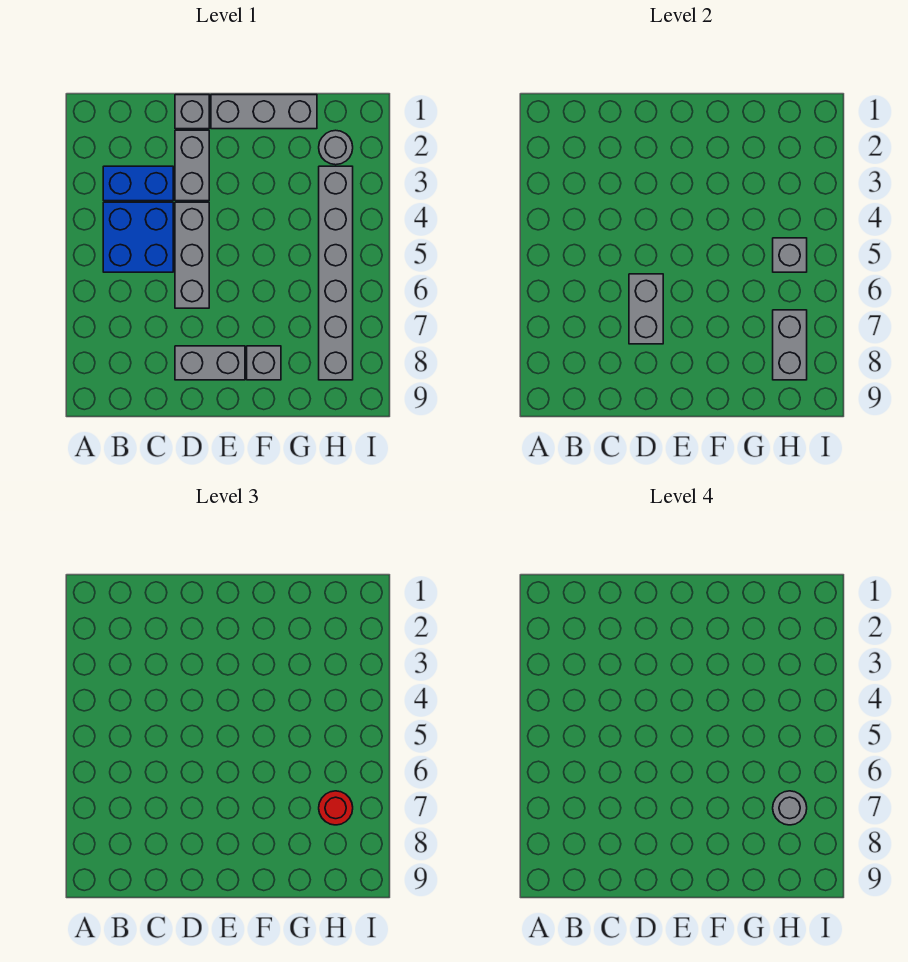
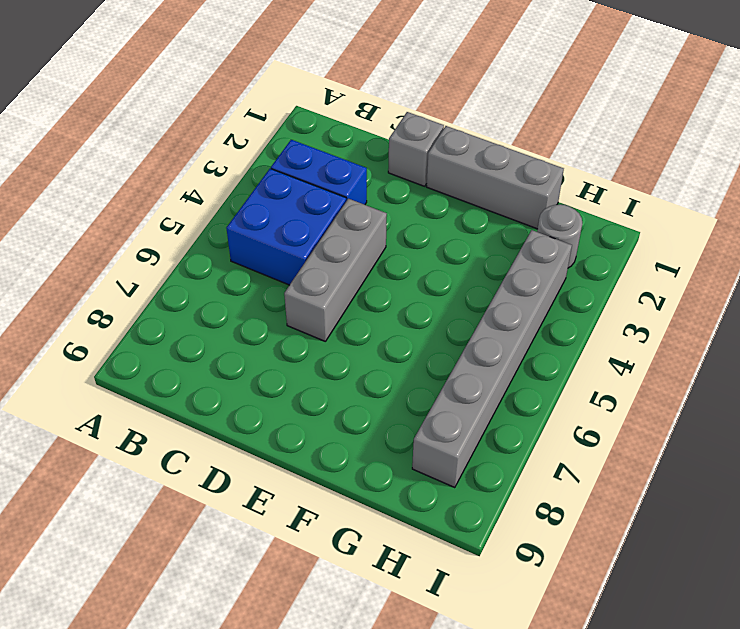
none -> grey 1x2 brick [175,130,209,201]
none -> grey 1x2 brick [175,346,245,380]
none -> grey 1x1 brick [247,346,281,380]

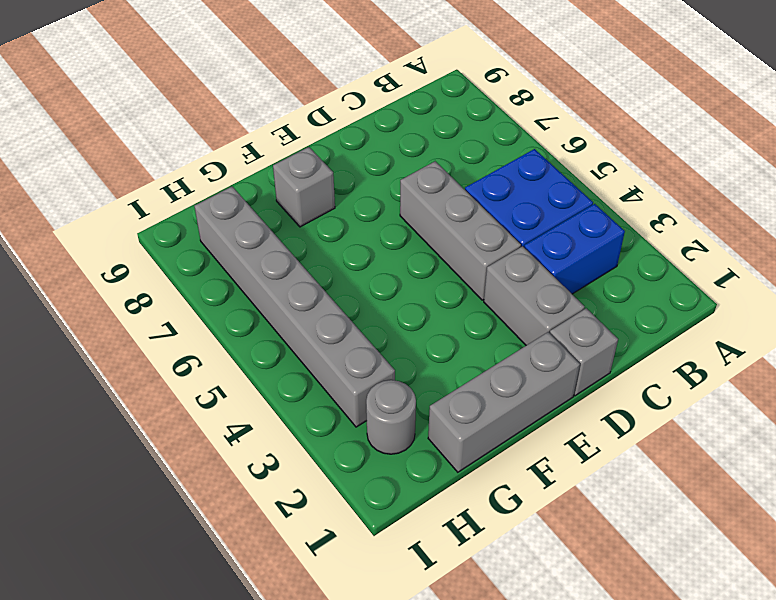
none -> grey 1x2 brick [175,346,245,380]
none -> grey 1x2 brick [629,274,663,344]
none -> grey 1x1 brick [773,238,807,272]

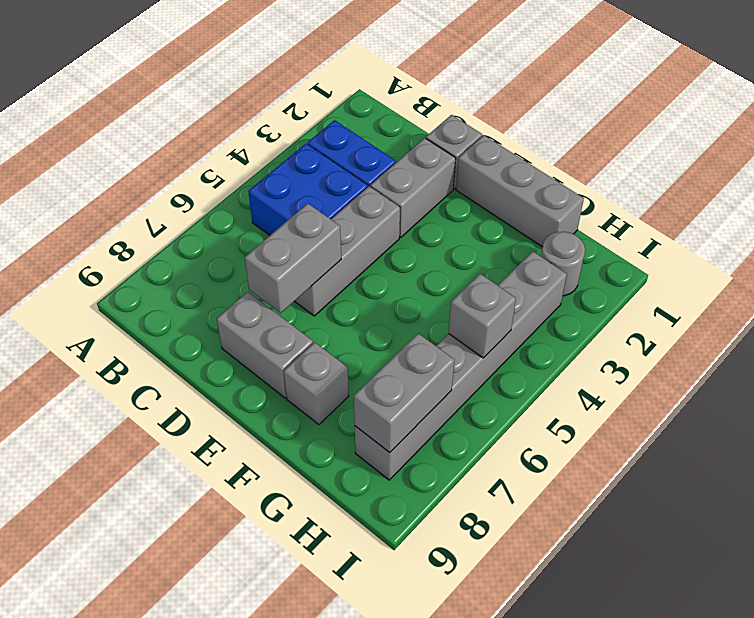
none -> red 1x1 round brick [319,791,353,825]
none -> grey 1x1 round brick [773,791,807,825]

